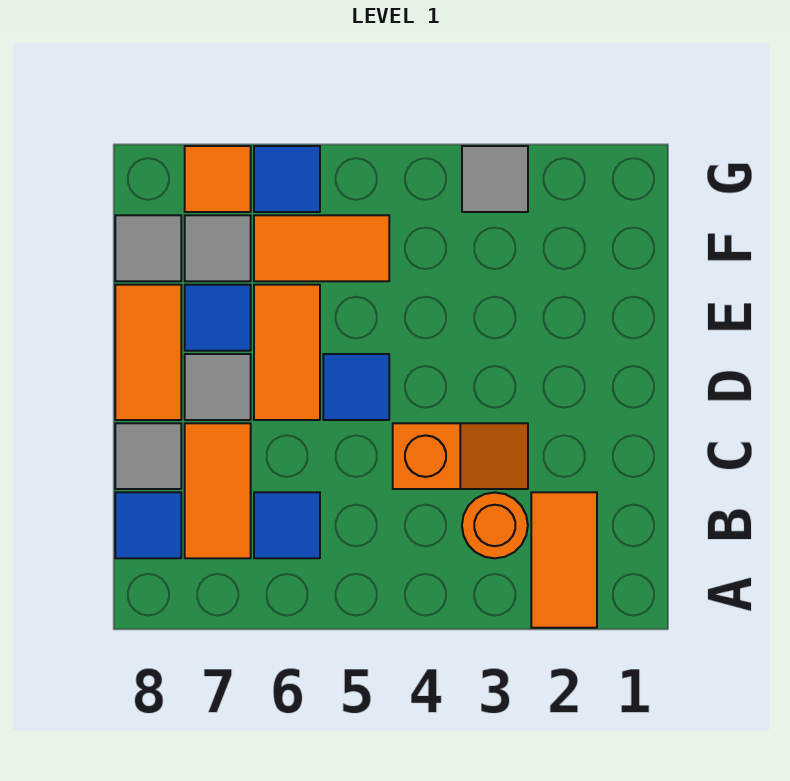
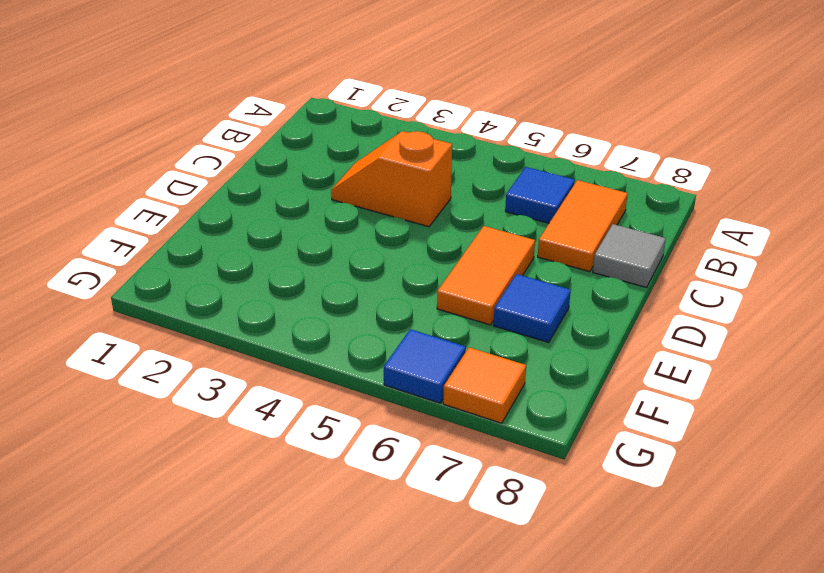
none -> orange 1x2 tile [531,492,597,628]
none -> orange 1x1 round brick [462,493,528,558]
none -> blue 1x1 tile [115,492,181,558]

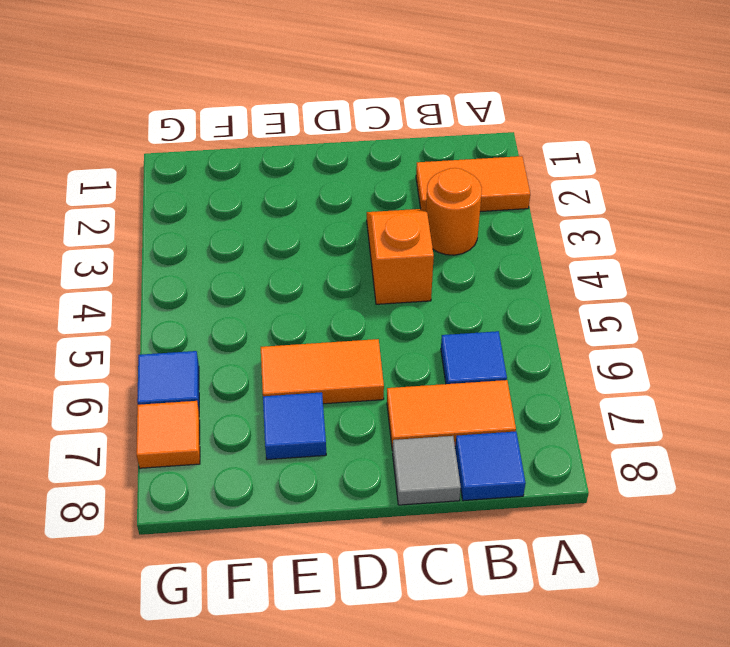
none -> blue 1x1 tile [323,354,389,420]
none -> grey 1x1 tile [185,354,251,420]
none -> orange 1x2 tile [115,285,181,420]

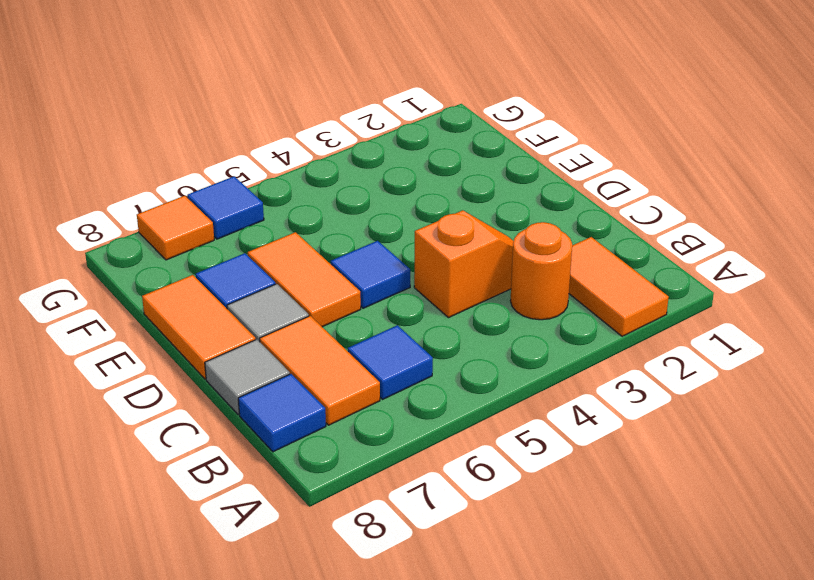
none -> orange 1x2 tile [254,215,389,281]
none -> grey 1x1 tile [185,215,251,281]
none -> grey 1x1 tile [115,215,181,281]

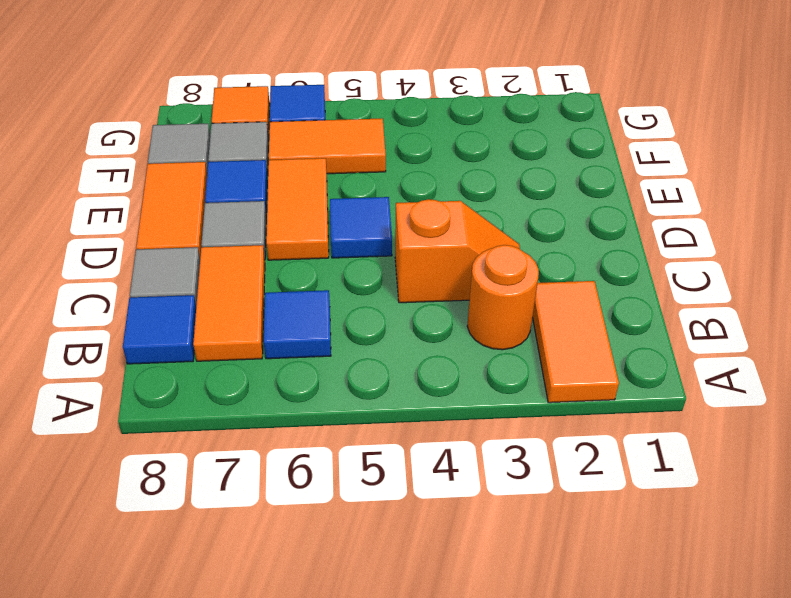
none -> grey 1x1 tile [462,146,528,212]

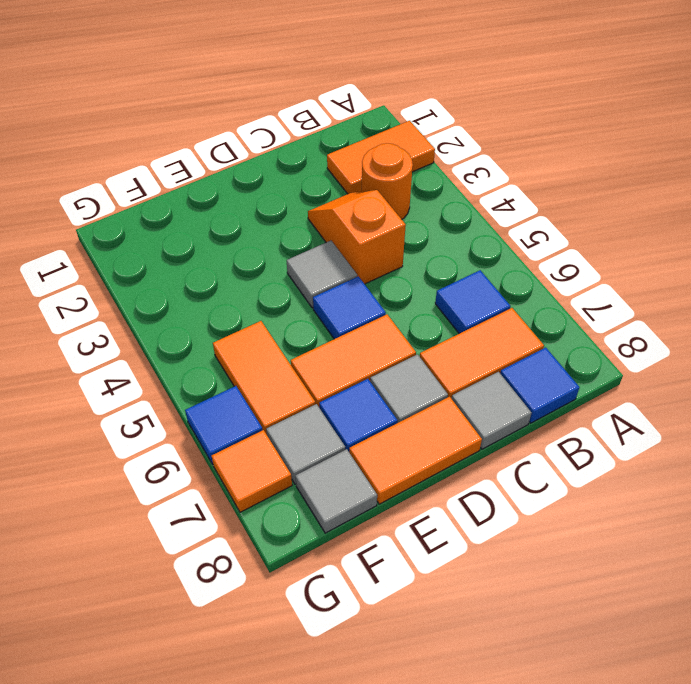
grey 1x1 tile [287,241,357,308] -> grey 1x1 tile moved to [462,146,528,212]

